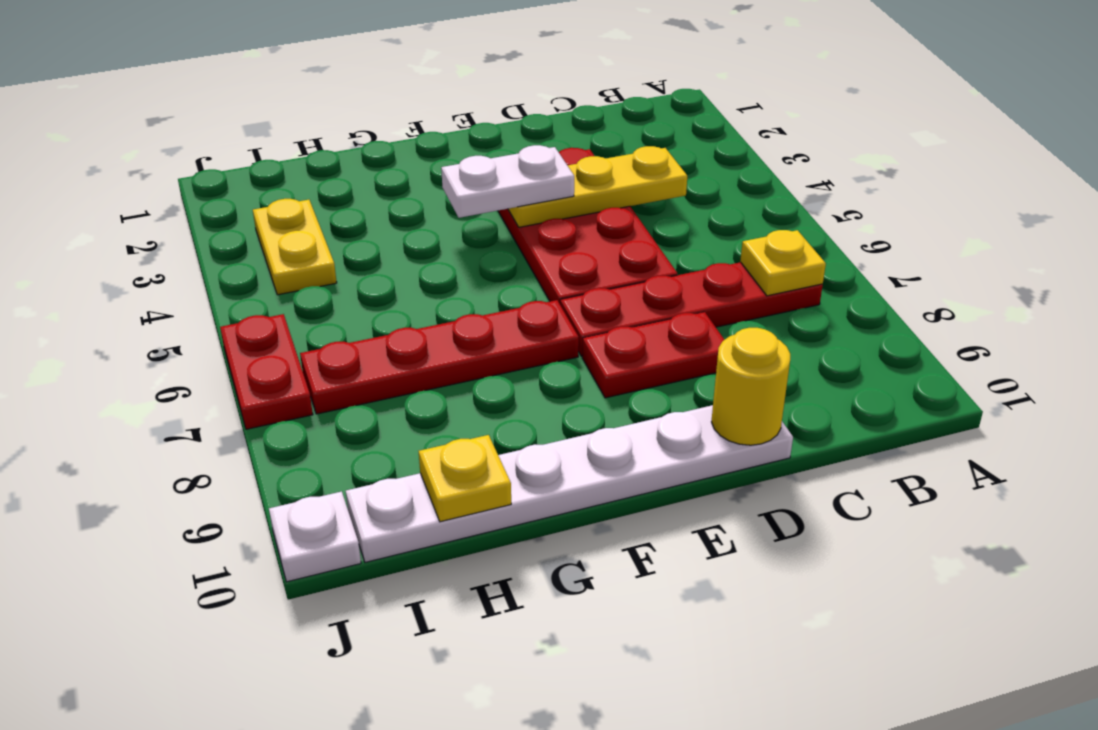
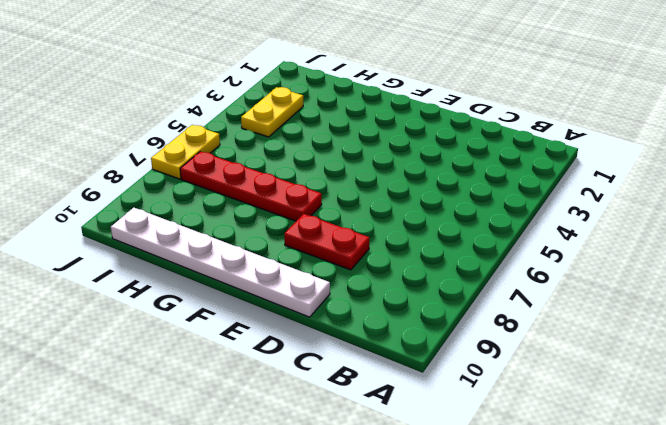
yellow 1x2 plate [151,125,220,179] -> red 1x2 plate [220,314,313,429]
none -> red 1x4 plate [560,262,823,356]
none -> red 2x4 plate [498,148,678,304]
none -> white 1x1 plate [269,491,361,582]

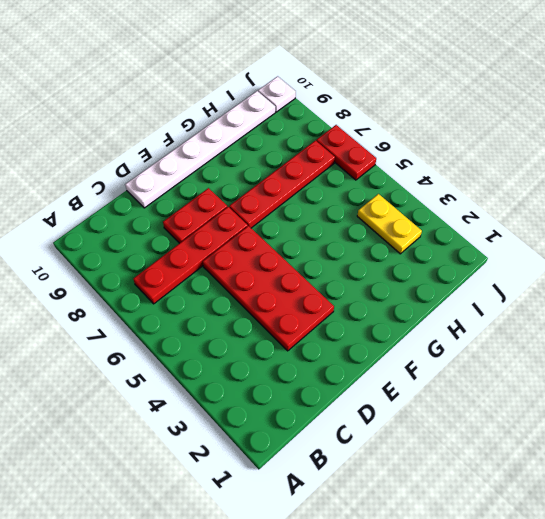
none -> yellow 1x1 plate [740,230,826,296]
none -> yellow 1x3 plate [508,146,687,227]
none -> yellow 1x1 round brick [712,328,790,445]

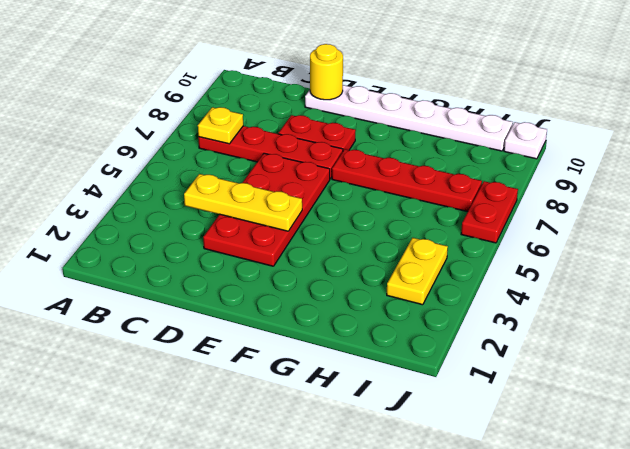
none -> yellow 1x1 plate [419,435,511,522]
none -> white 1x2 plate [441,145,574,218]

